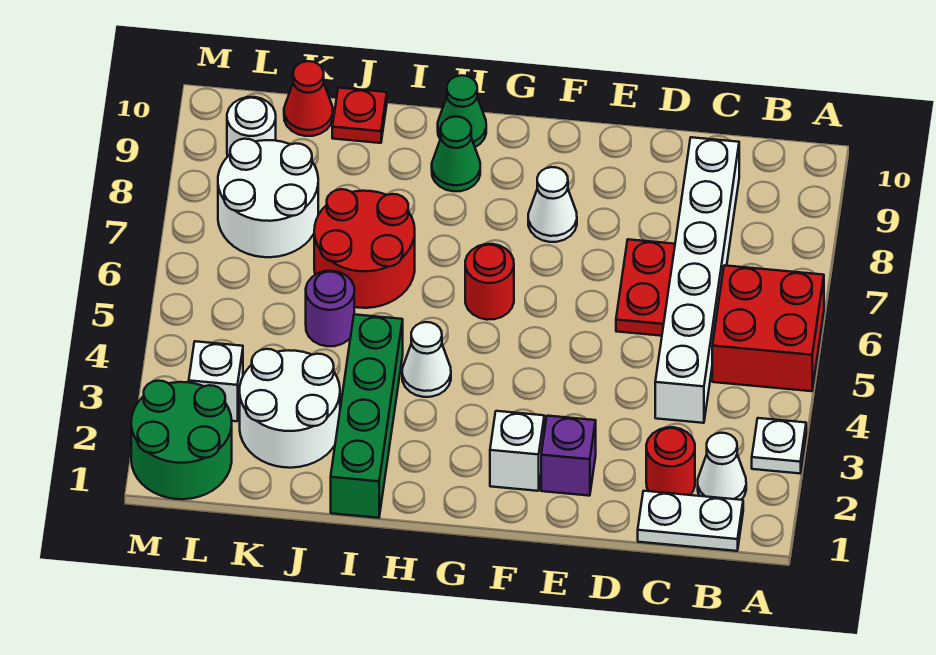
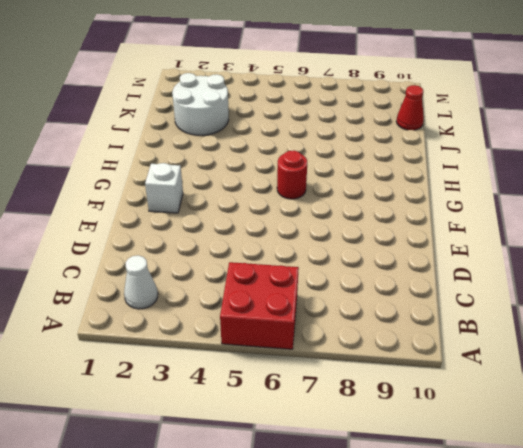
none -> white 1x1 plate [752,418,806,473]
none -> white 1x2 plate [638,491,743,551]
none -> red 1x1 round brick [646,427,695,495]

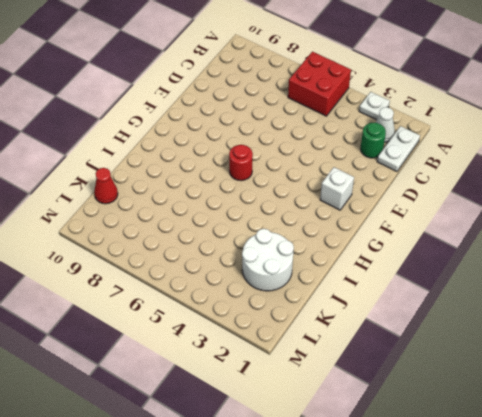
green 1x1 round brick [361,123,386,158] -> red 1x1 round brick [646,427,695,495]
none -> white 1x6 brick [655,137,739,423]
none -> red 1x2 plate [616,239,675,336]
none -> purple 1x1 brick [541,416,596,496]

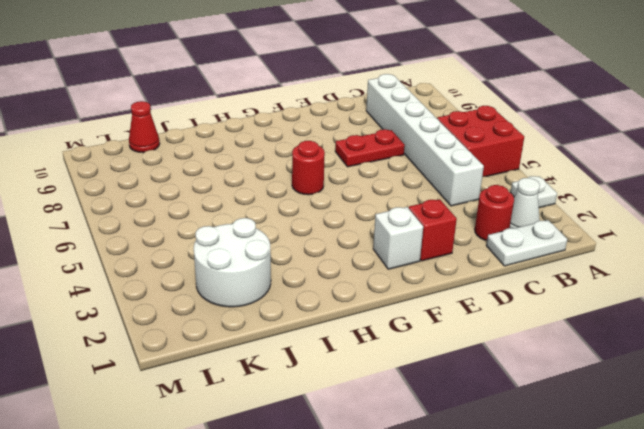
red 1x2 plate [335,129,405,167] -> red 1x2 plate turned to [616,239,675,336]
red 1x1 brick [409,199,457,261] -> purple 1x1 brick [541,416,596,496]
none -> white 1x1 cone [528,167,577,242]
none -> white 1x1 cone [402,322,451,397]
none -> green 1x1 cone [432,117,480,191]

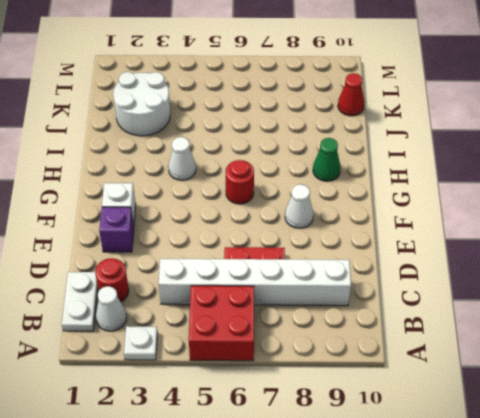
none -> green 1x1 cone [438,75,486,147]
none -> green 1x4 brick [331,314,403,518]
none -> red 2x2 round brick [314,189,415,308]

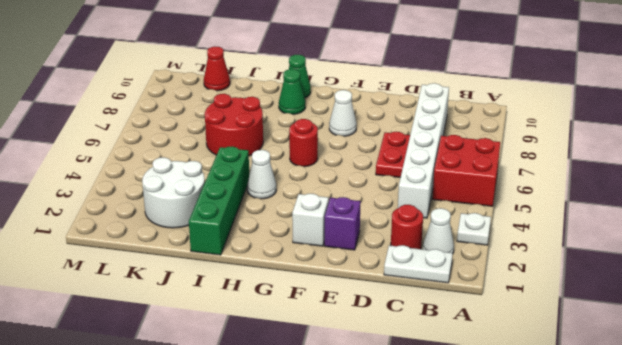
none -> purple 1x1 round brick [306,271,354,346]
none -> red 1x1 plate [332,88,387,143]
none -> white 2x2 round brick [218,139,318,257]

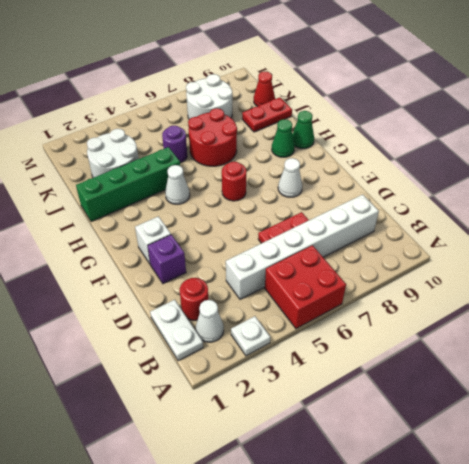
red 1x2 plate [242,97,292,132] -> red 1x1 plate [332,88,387,143]
none -> green 2x2 round brick [131,381,232,499]
none -> white 1x1 brick [189,341,243,421]
none -> white 1x1 round brick [227,97,276,157]

